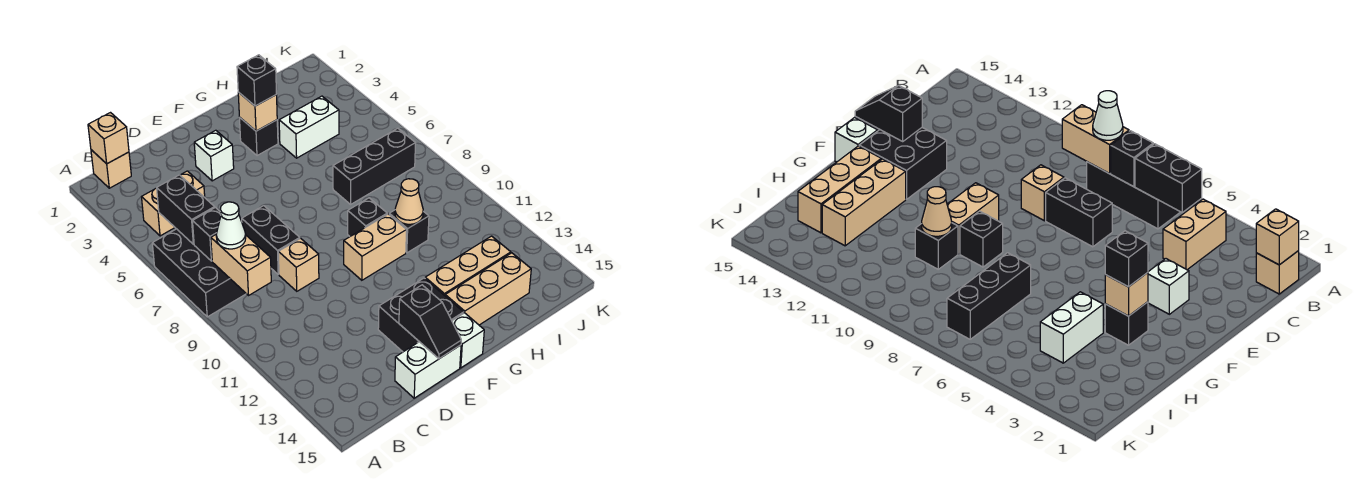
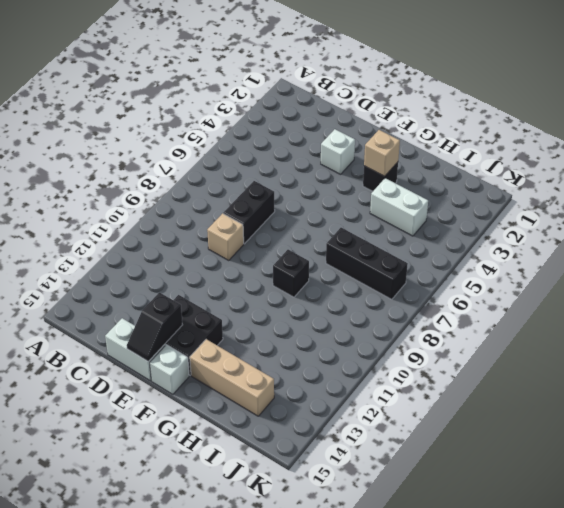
none -> black 2x3 brick [152,229,246,317]
none -> tan 1x1 brick [91,150,131,188]
none -> tan 1x2 brick [142,171,205,236]

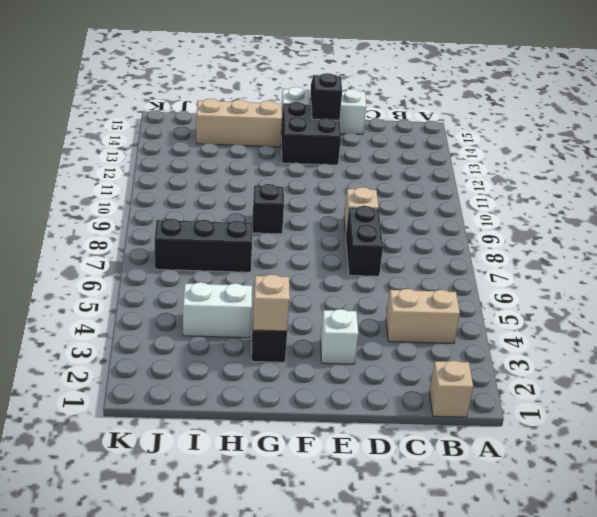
none -> black 2x3 brick [152,229,246,317]
none -> tan 1x2 brick [344,214,407,280]
none -> tan 1x3 brick [425,236,511,295]

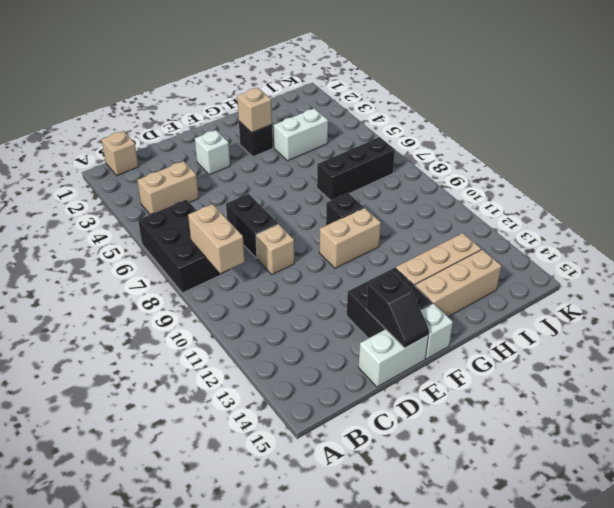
none -> black 1x1 brick [389,210,429,253]
none -> tan 1x1 brick [88,113,129,164]
none -> black 1x2 brick [157,175,215,244]

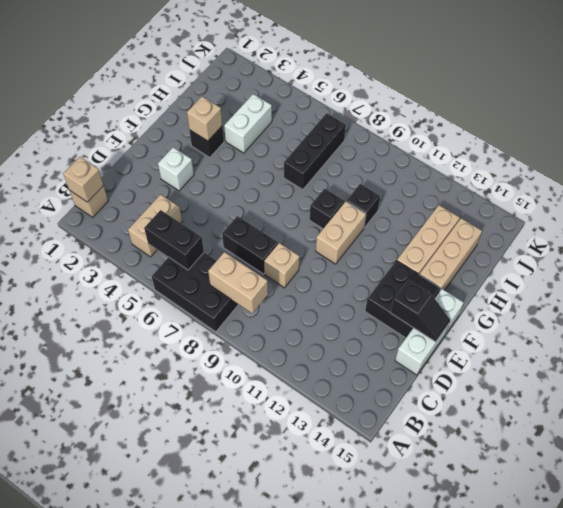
none -> black 1x1 brick [193,208,221,261]
none -> tan 1x1 cone [395,179,423,224]
none -> white 1x1 cone [216,202,246,249]

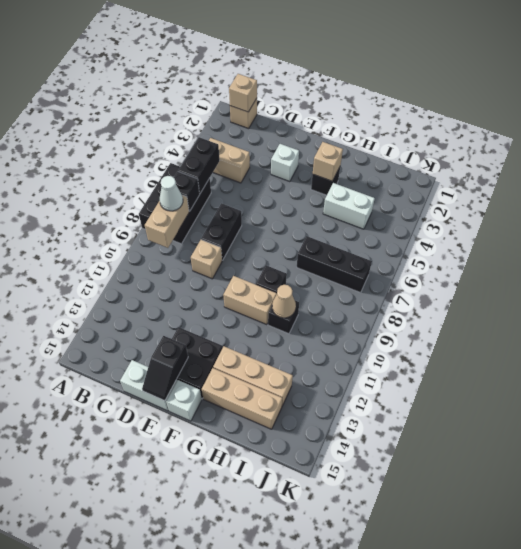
none -> black 1x1 brick [237,55,276,106]

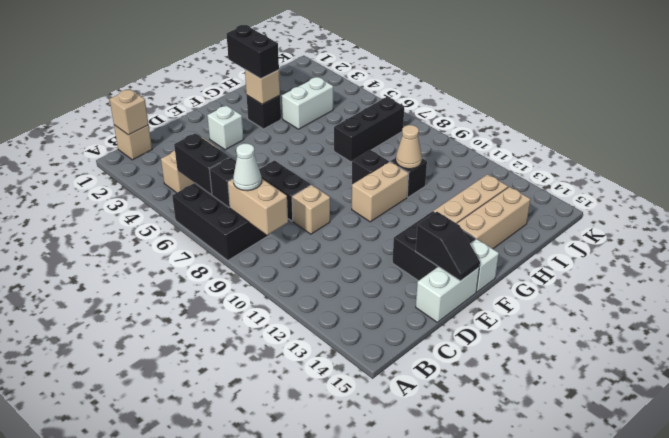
black 1x2 brick [227,25,279,79] -> black 1x1 brick [237,55,276,106]

